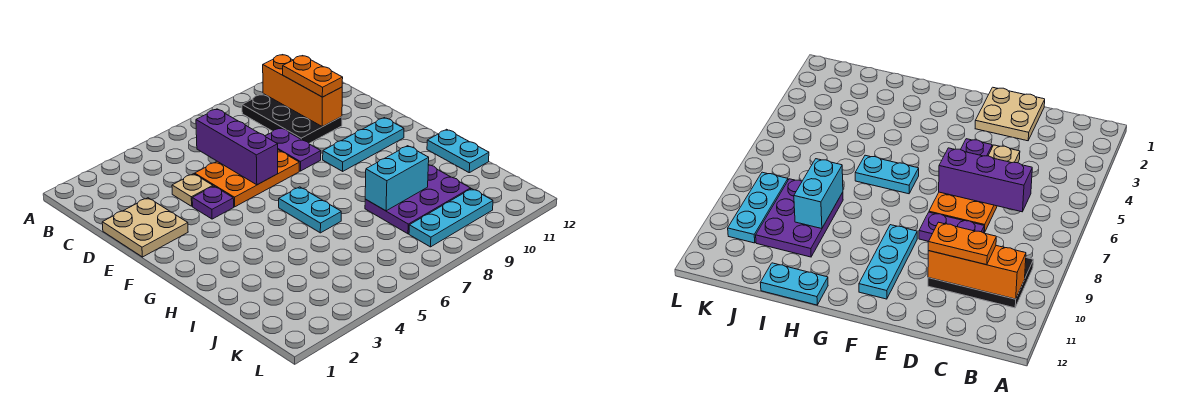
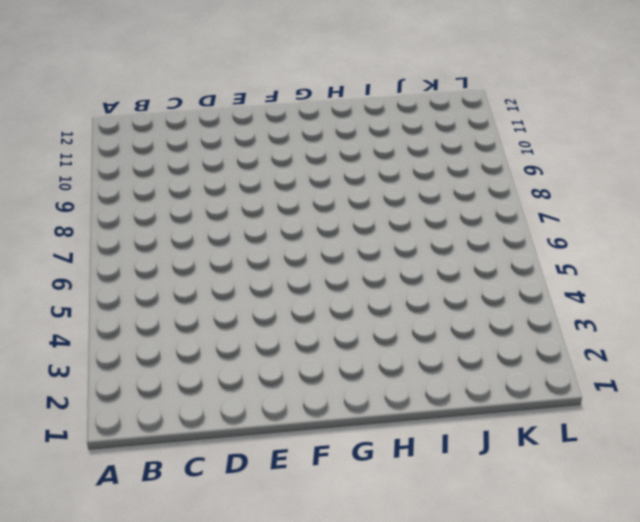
none -> black 2x3 plate [242,94,342,143]
none -> tan 2x2 plate [102,198,188,257]
none -> tan 1x1 plate [172,174,213,206]

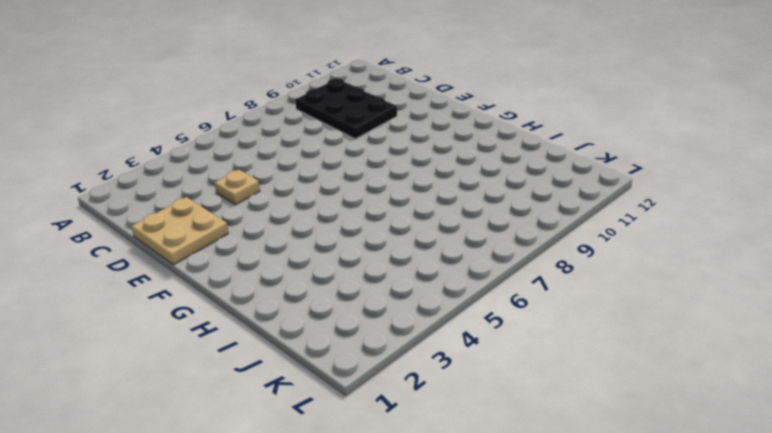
none -> orange 2x3 plate [195,150,299,207]
none -> purple 1x2 plate [265,128,321,171]
none -> purple 1x1 plate [192,186,234,219]

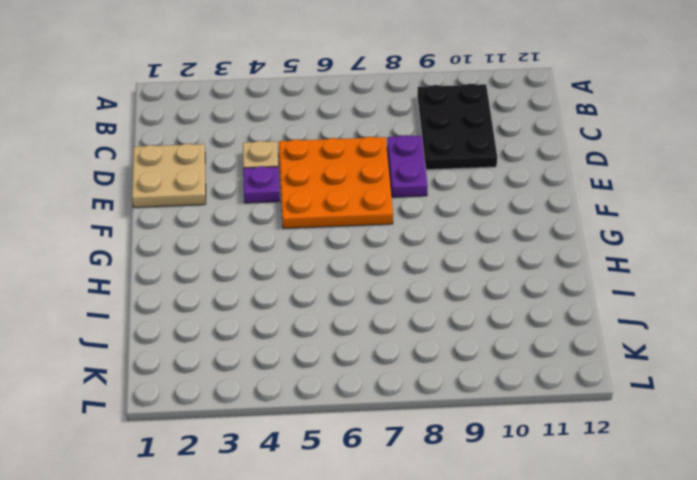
orange 3x3 plate [279,137,393,228] -> orange 2x3 plate [195,150,299,207]
none -> cyan 1x3 plate [323,118,404,171]
none -> cyan 1x2 plate [279,187,341,233]
none -> cyan 1x2 plate [427,129,489,173]

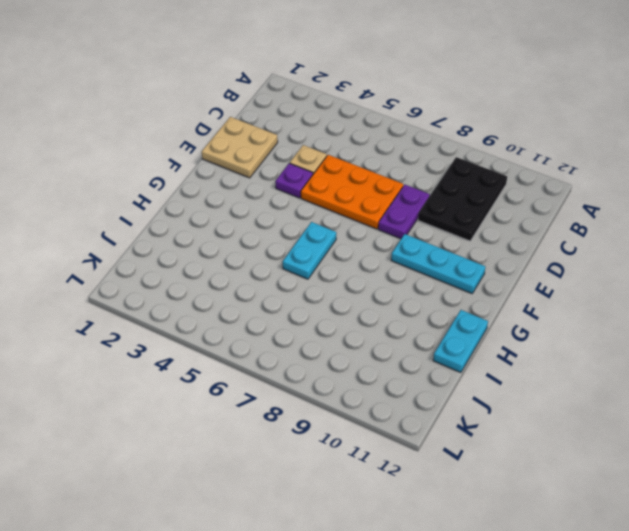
none -> purple 2x3 plate [365,165,471,234]
none -> cyan 1x3 plate [409,189,493,247]
none -> orange 1x3 brick [263,55,342,127]

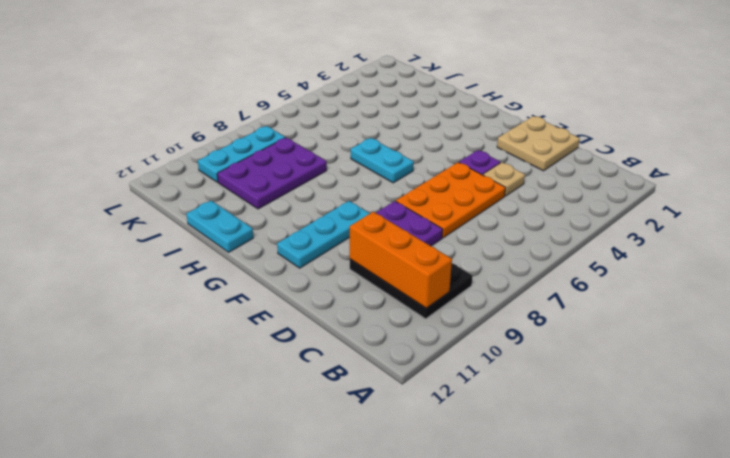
none -> purple 1x3 brick [196,109,278,185]
none -> cyan 1x2 brick [365,146,429,211]
none -> orange 1x2 plate [283,56,343,97]

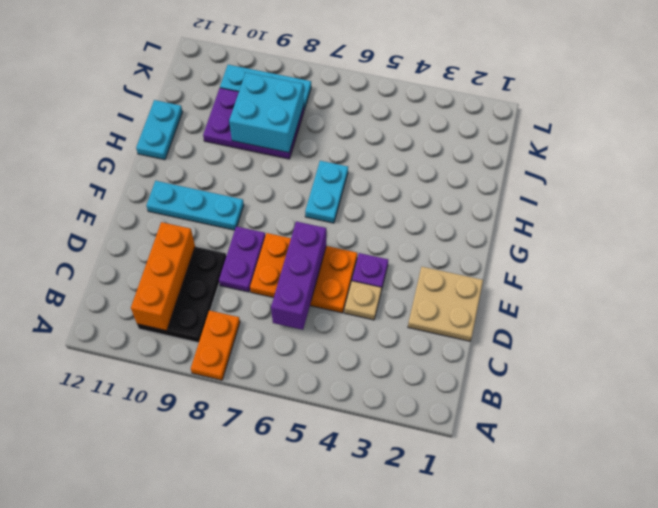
orange 1x2 plate [191,310,240,380] -> orange 1x2 plate moved to [283,56,343,97]
cyan 2x2 brick [229,73,304,153] -> cyan 1x2 brick [365,146,429,211]

